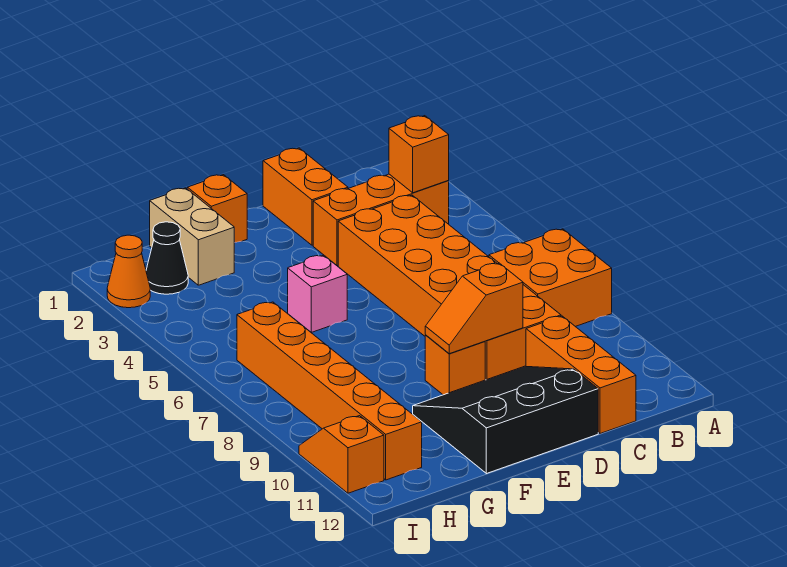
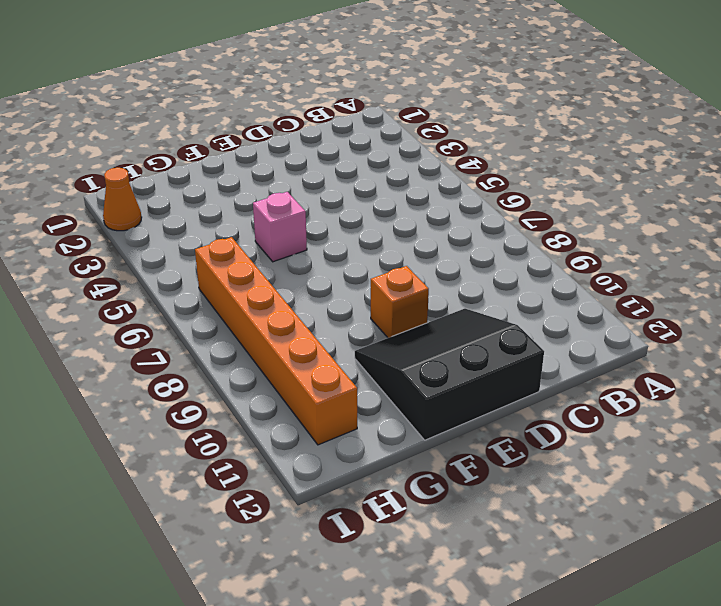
none -> orange 2x2 brick [489,229,612,327]
none -> orange 1x3 brick [313,174,449,266]
none -> orange 2x6 brick [338,195,561,380]

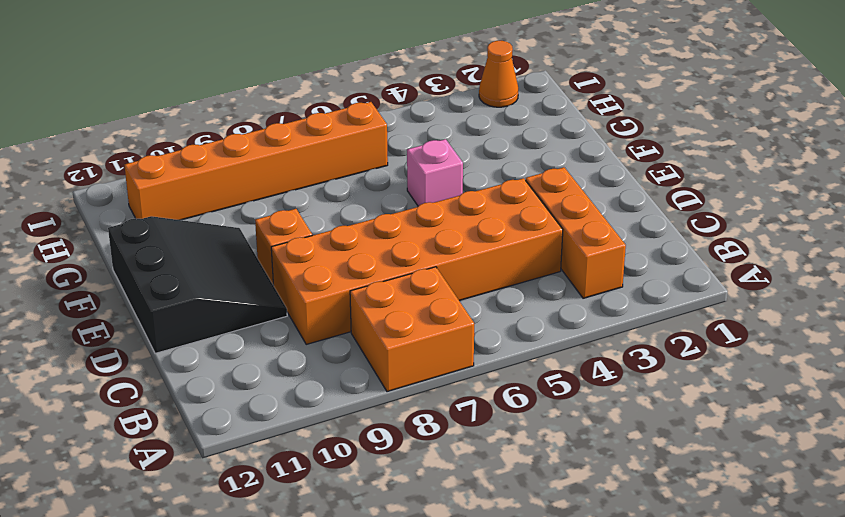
none -> orange 1x3 brick [526,316,636,434]
none -> orange 1x2 brick [263,148,348,245]
none -> orange 1x1 brick [187,175,247,243]

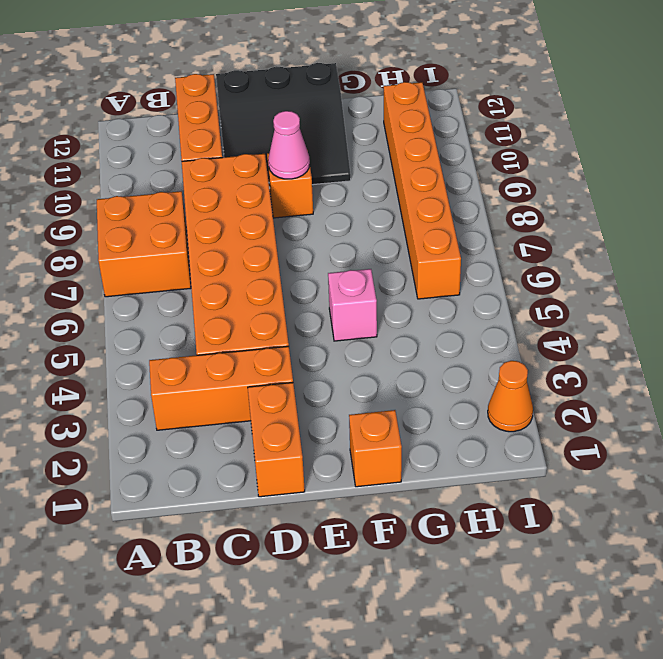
pink 1x1 cone [268,111,310,179] -> orange 1x2 slope [425,263,523,354]
none -> tan 1x2 brick [150,188,234,285]
none -> black 1x1 cone [146,222,188,294]
none -> orange 1x2 slope [299,416,384,493]

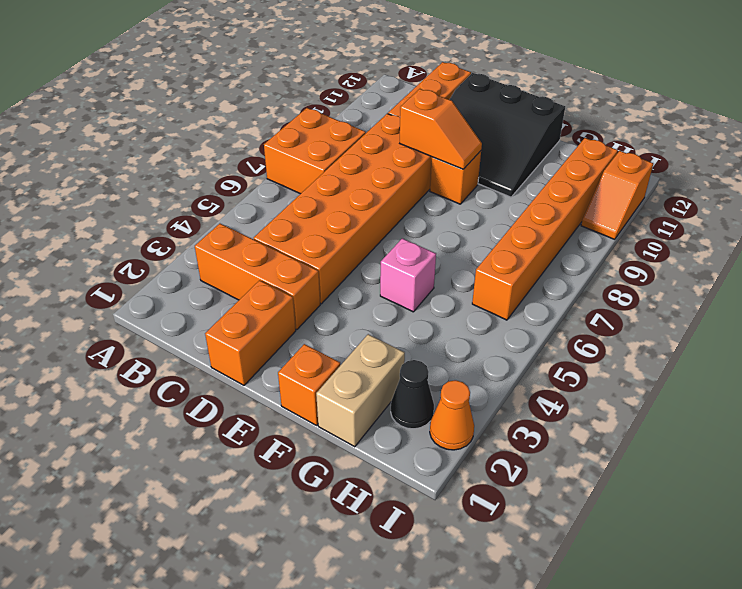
none -> orange 1x1 brick [389,116,449,193]

